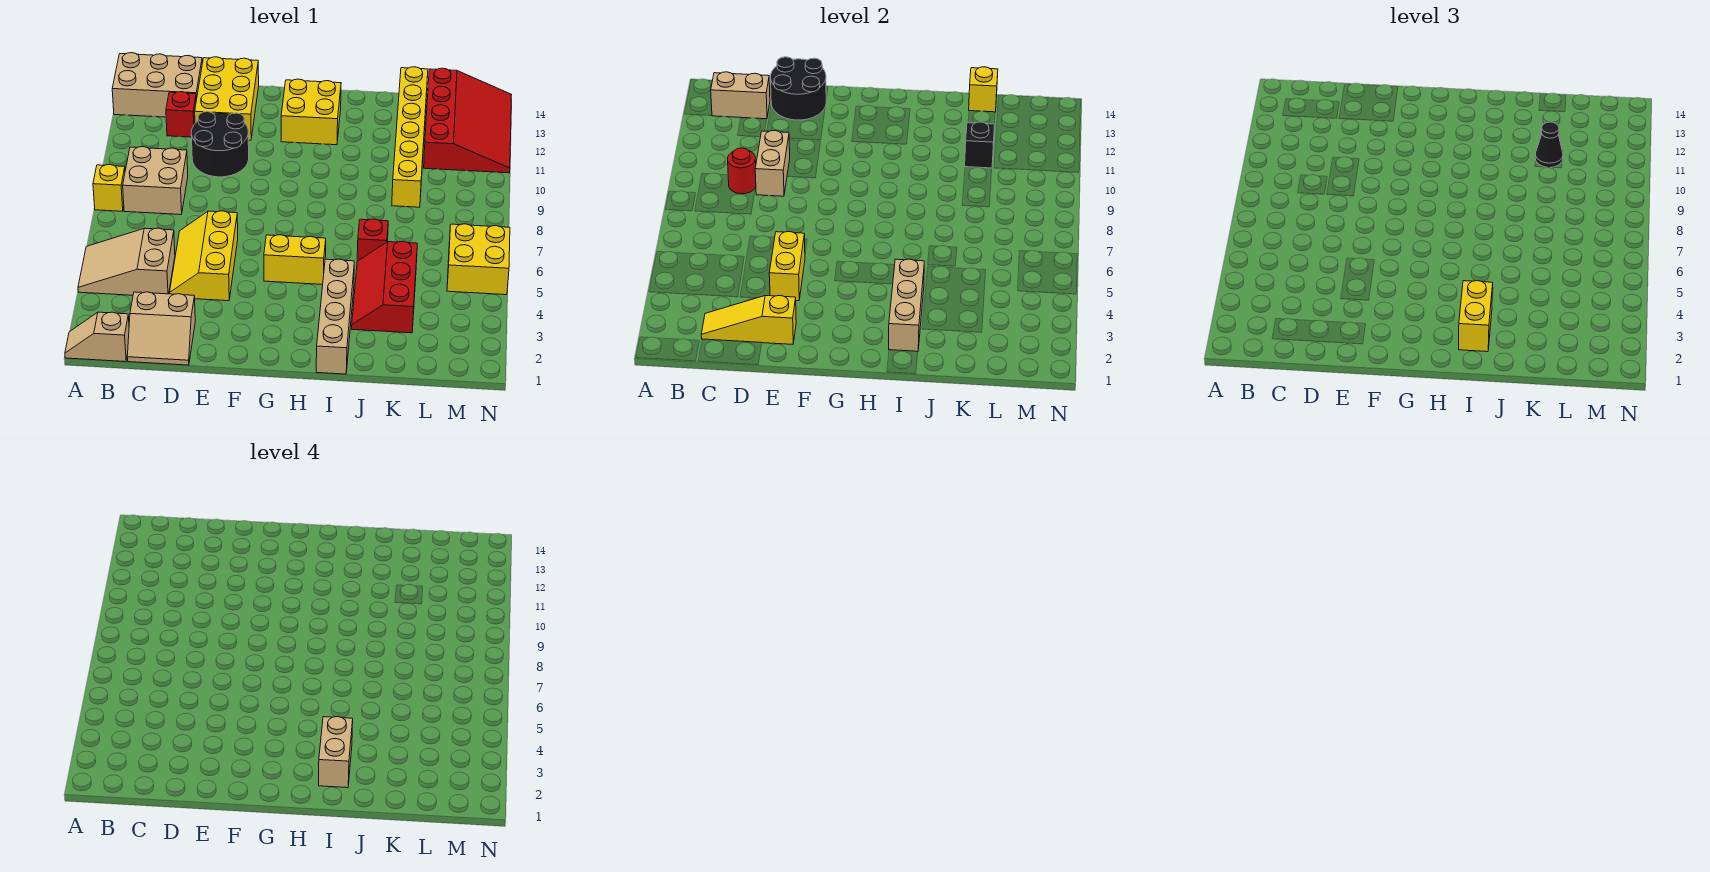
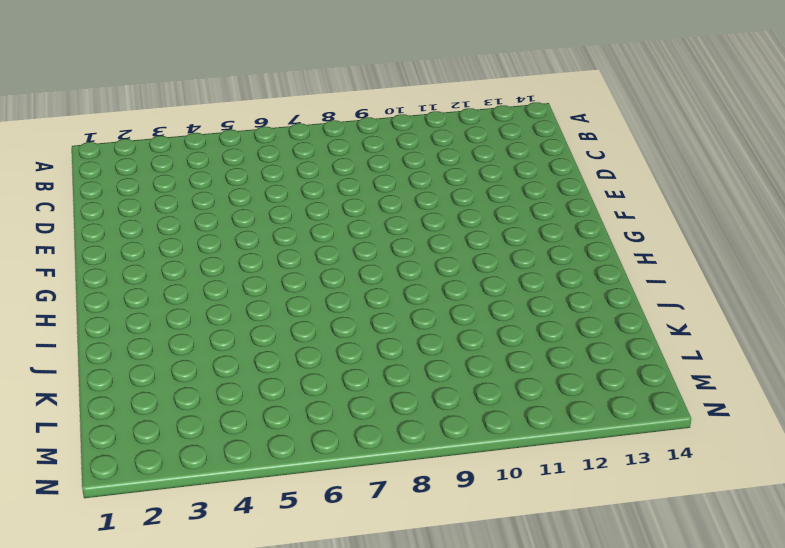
none -> tan 1x2 slope [65,312,129,362]
none -> tan 2x3 slope [78,228,175,295]
none -> yellow 1x1 brick [93,165,125,211]
none -> tan 2x3 brick [112,53,202,117]

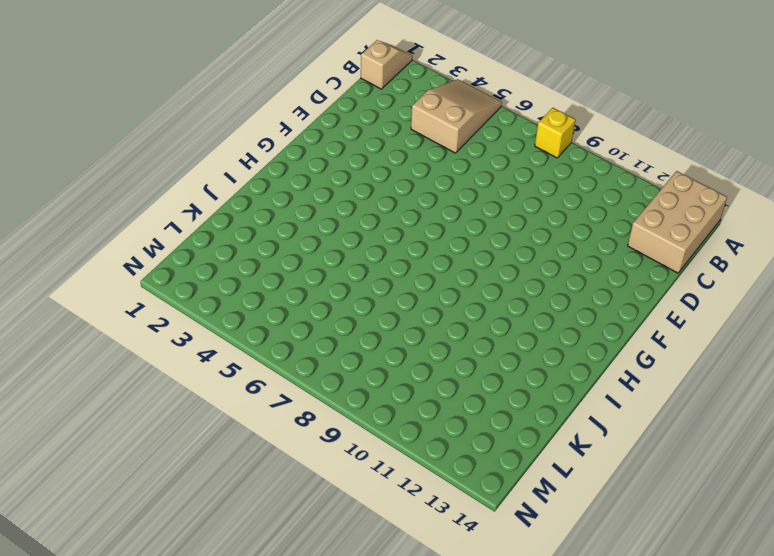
none -> tan 2x2 brick [123,147,188,215]
none -> tan 2x2 slope [127,292,195,365]
none -> red 1x1 brick [166,92,196,137]
none -> yellow 2x3 slope [170,211,238,301]

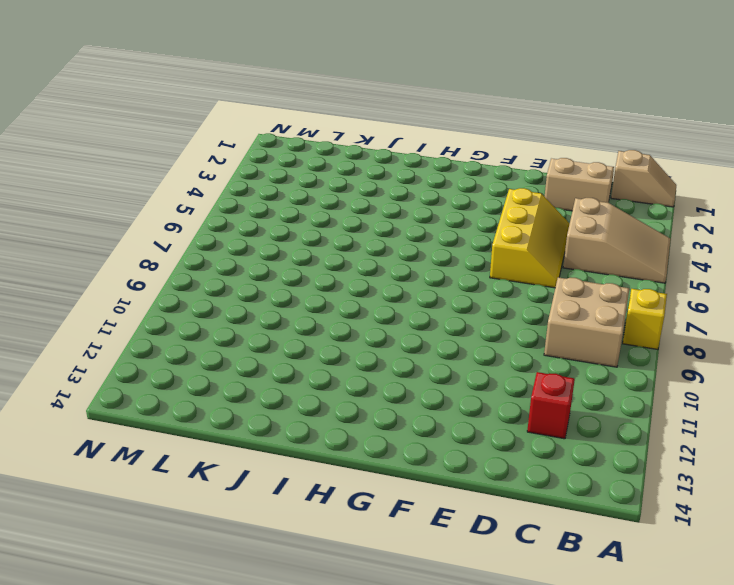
none -> tan 2x3 brick [112,53,202,117]
none -> black 2x2 round brick [191,112,249,177]
none -> yellow 2x3 brick [195,57,259,140]
none -> yellow 1x2 brick [264,235,326,284]

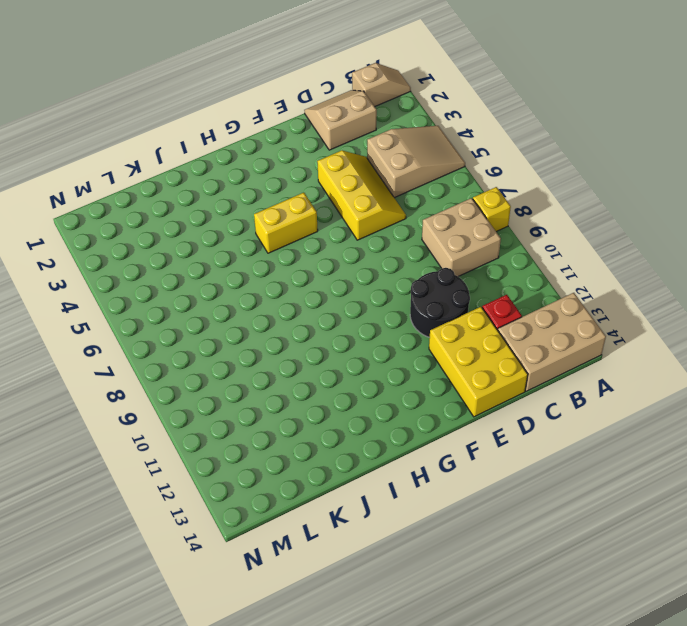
none -> yellow 2x2 brick [281,79,341,145]
none -> tan 1x4 brick [316,259,354,374]
none -> red 2x3 slope [352,241,417,333]
none -> red 1x1 brick [357,219,388,261]

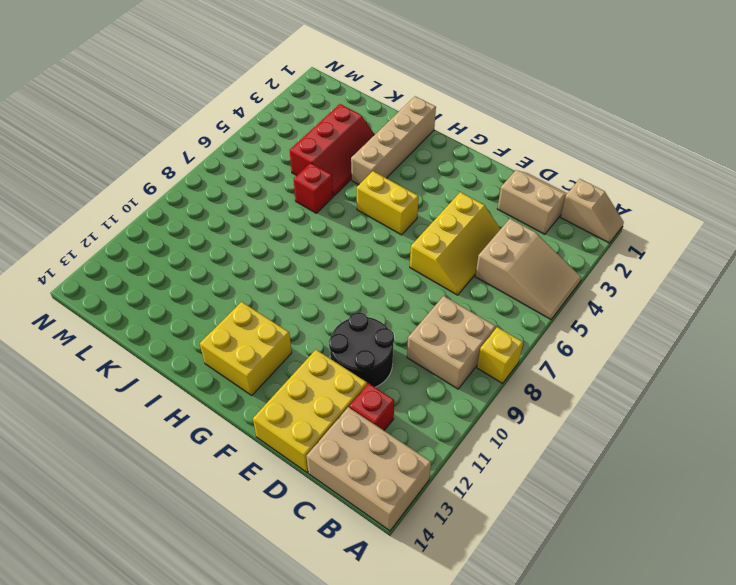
none -> yellow 1x6 brick [392,67,428,207]
none -> red 3x4 slope [424,68,511,173]
none -> yellow 2x2 brick [447,224,510,295]
none -> tan 1x2 brick [711,72,770,119]

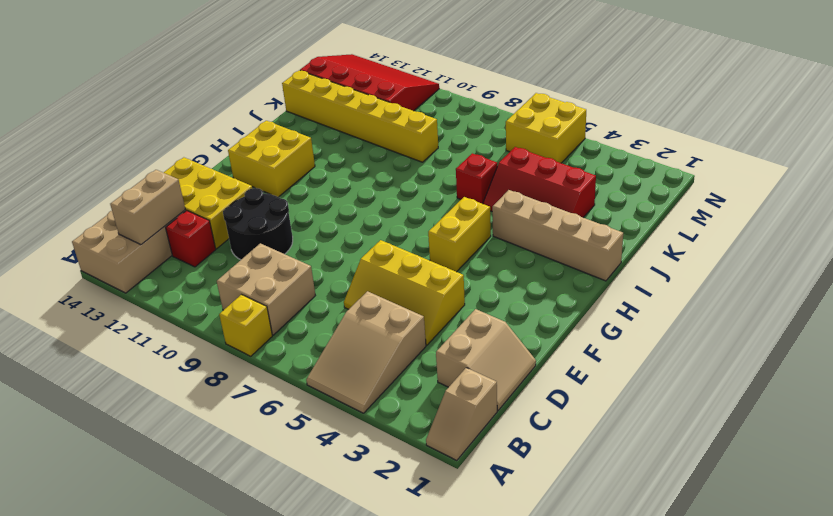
none -> yellow 1x3 slope [701,296,796,344]
none -> red 1x1 round brick [728,148,756,194]
none -> tan 1x2 brick [755,131,790,196]
none -> black 2x2 round brick [771,57,826,120]

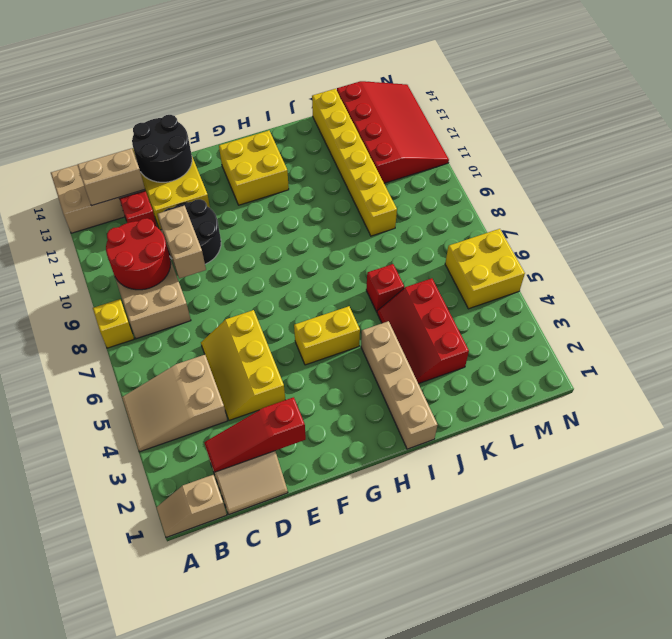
red 2x2 round brick [106,218,171,290] -> red 1x1 round brick [728,148,756,194]
red 1x3 slope [204,397,306,472] -> yellow 1x3 slope [701,296,796,344]
none -> yellow 1x2 brick [769,231,805,301]
none -> tan 1x3 brick [889,259,924,351]
none -> black 1x1 brick [965,122,995,168]
none -> yellow 1x1 brick [969,67,998,112]

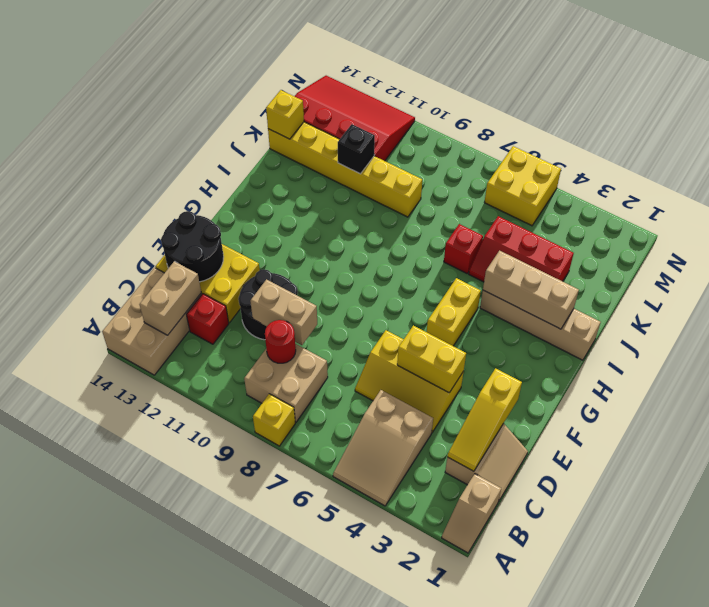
none -> yellow 2x2 brick [281,79,341,145]
none -> yellow 1x2 brick [1459,281,1493,352]
none -> black 1x1 cone [1535,122,1563,168]
none -> tan 1x2 brick [319,717,353,788]

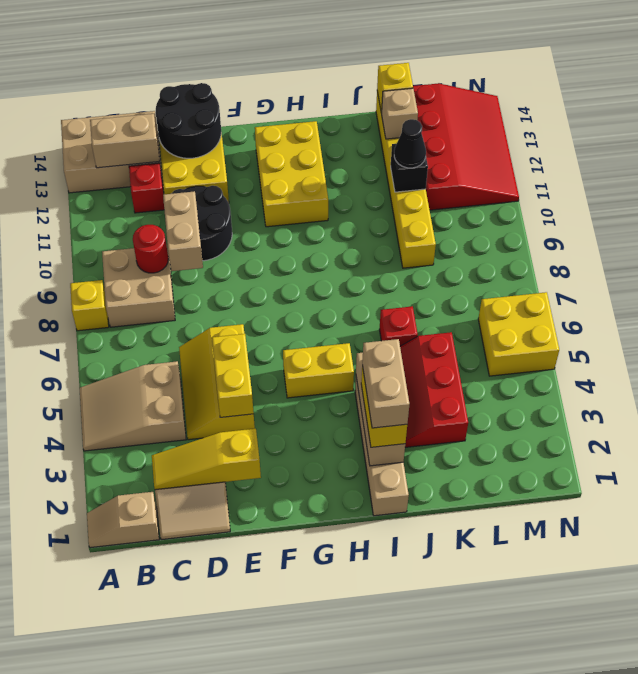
yellow 2x3 brick [255,121,328,227] -> yellow 2x2 brick [281,79,341,145]
tan 1x1 brick [381,88,418,139] -> none

